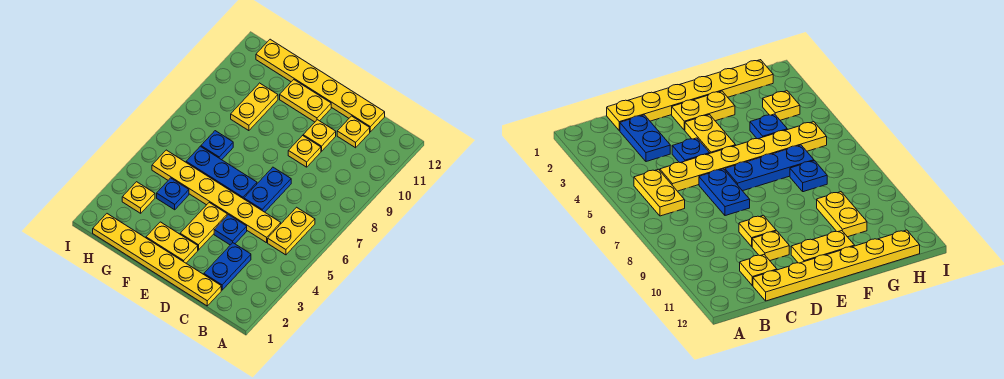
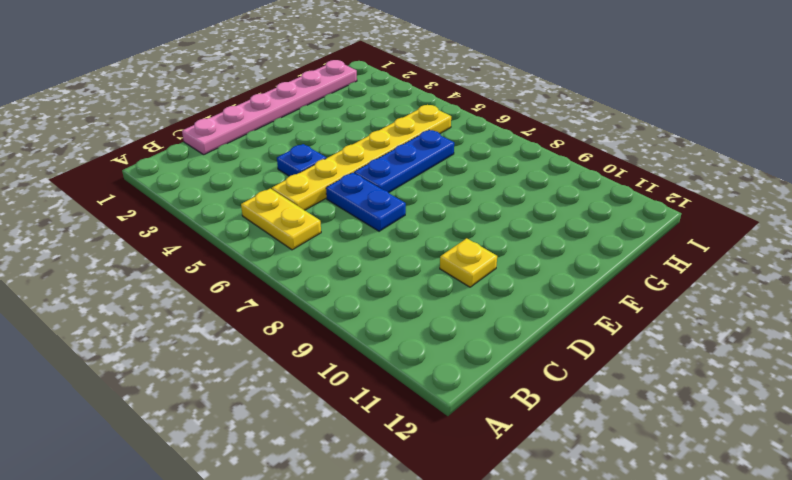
pink 1x6 plate [182,60,357,155] -> yellow 1x6 plate [93,214,221,306]
none -> blue 1x2 plate [204,243,251,290]
none -> yellow 1x1 plate [337,116,370,148]
none -> yellow 1x6 plate [256,39,385,132]

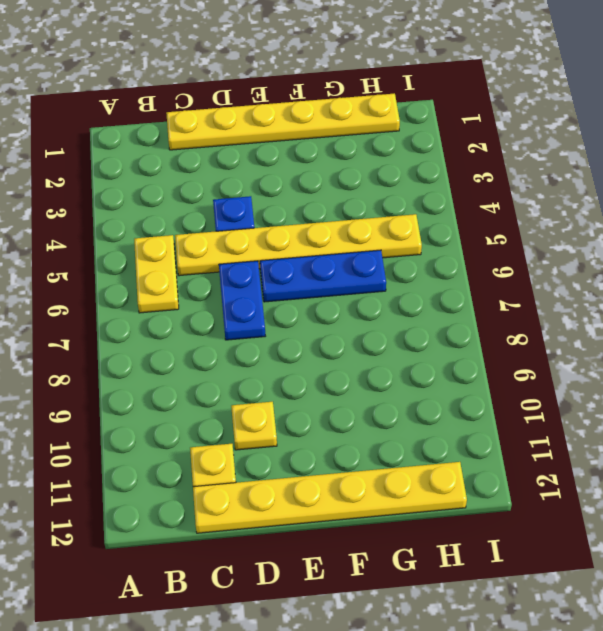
none -> blue 1x2 plate [204,243,251,290]
none -> yellow 1x1 plate [288,136,321,167]
none -> yellow 1x2 plate [146,222,198,263]

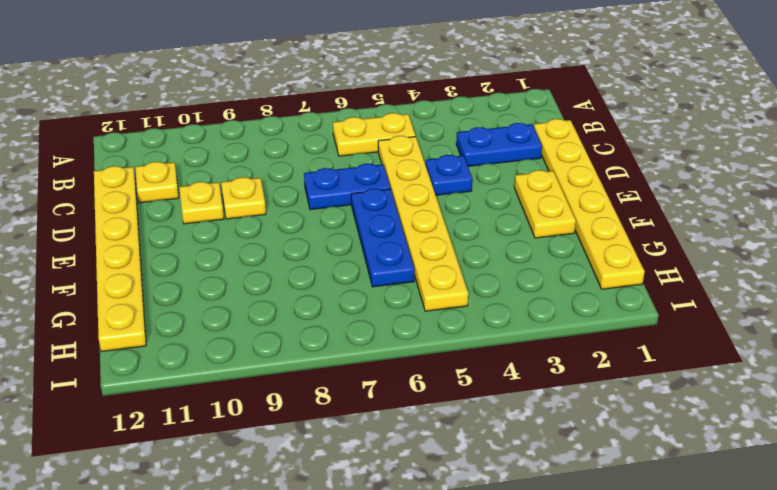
none -> yellow 1x2 plate [180,203,227,250]
none -> yellow 1x2 plate [280,80,331,122]
none -> blue 1x1 plate [157,178,189,210]

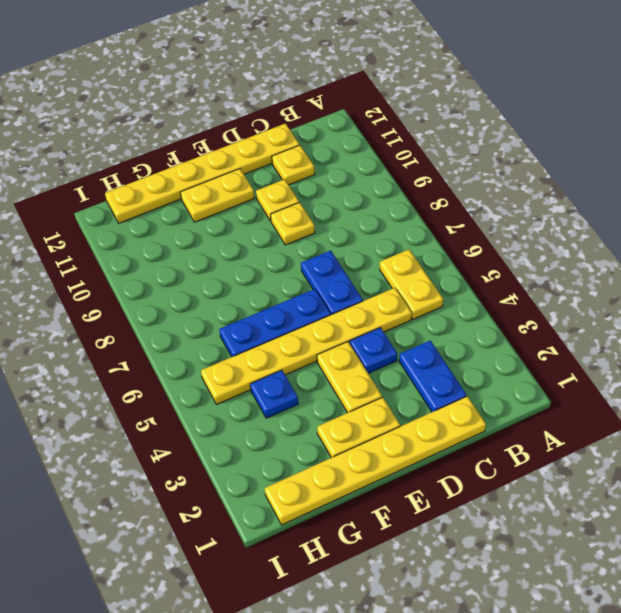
none -> blue 1x1 plate [201,131,233,160]
none -> yellow 1x2 plate [231,83,278,131]
none -> yellow 1x1 plate [122,182,155,213]

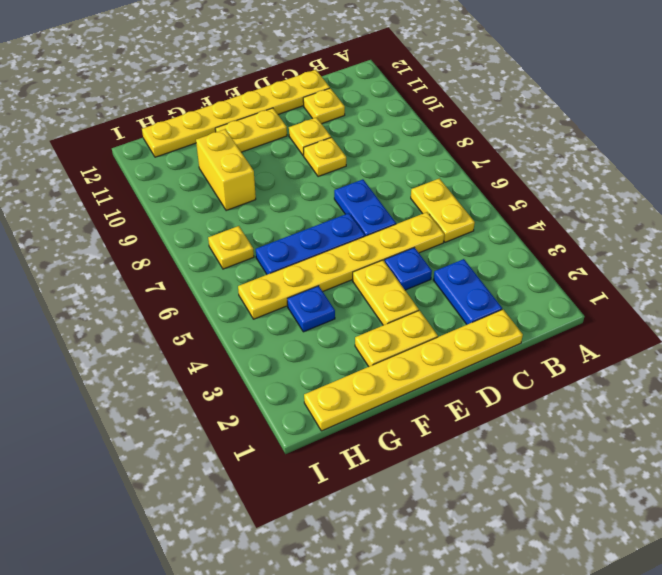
yellow 1x2 brick [196,129,256,211] -> yellow 1x2 plate [231,83,278,131]
yellow 1x1 plate [208,226,254,269] -> yellow 1x1 plate moved to [122,182,155,213]
none -> blue 1x1 plate [201,131,233,160]

